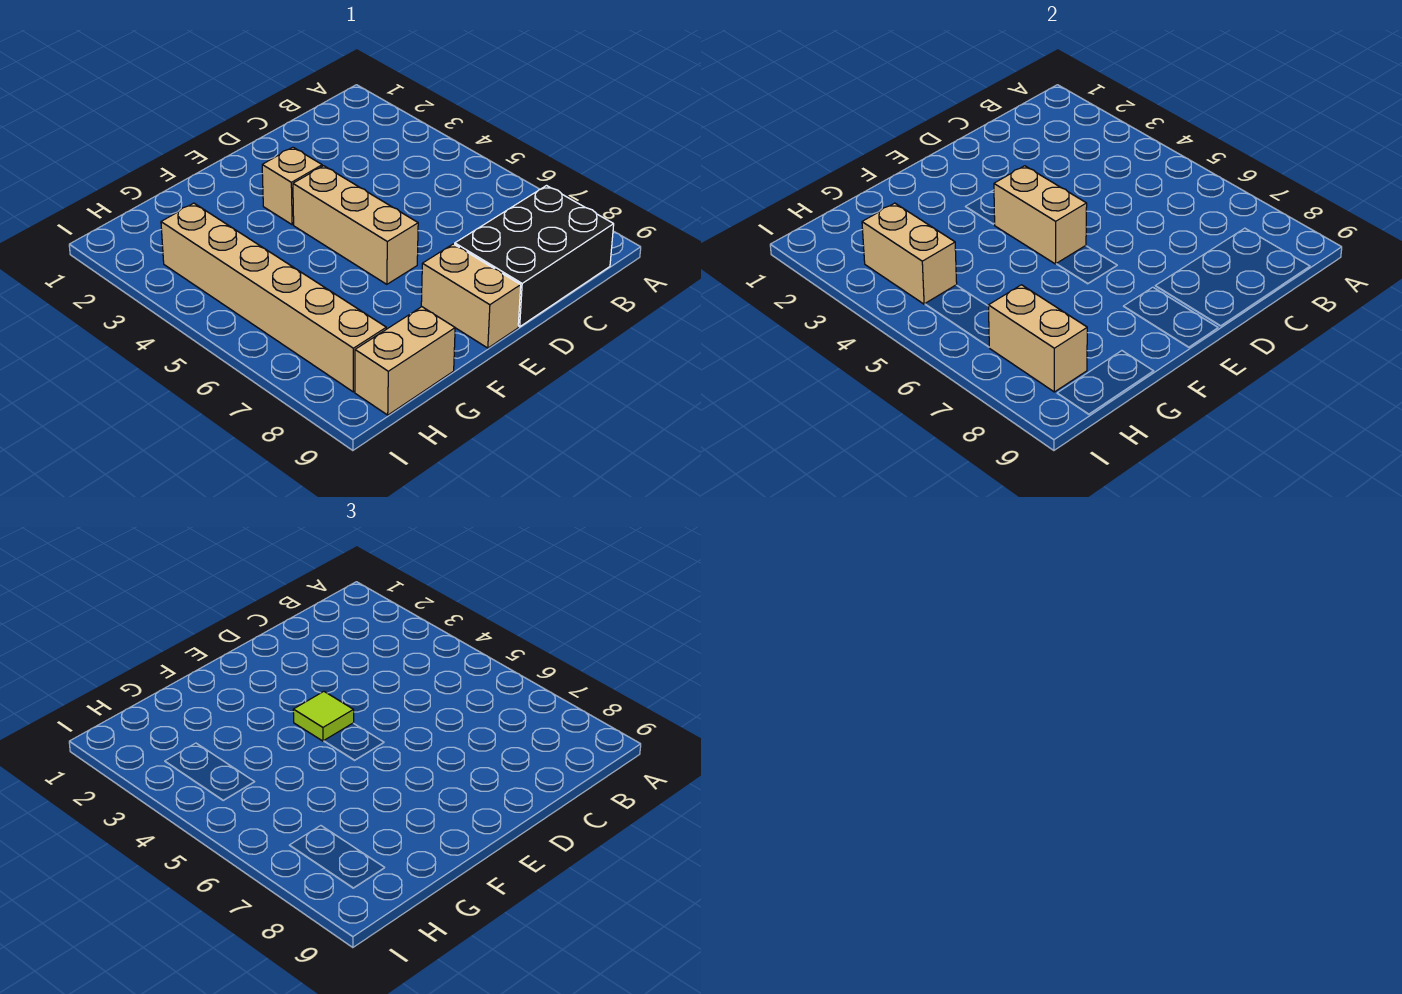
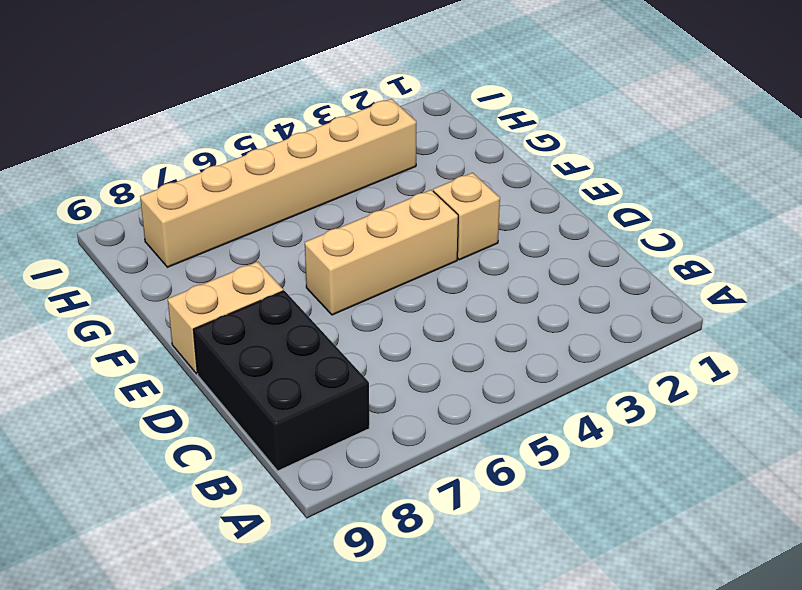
none -> tan 1x2 brick [355,307,455,415]
none -> tan 1x2 brick [994,166,1087,264]

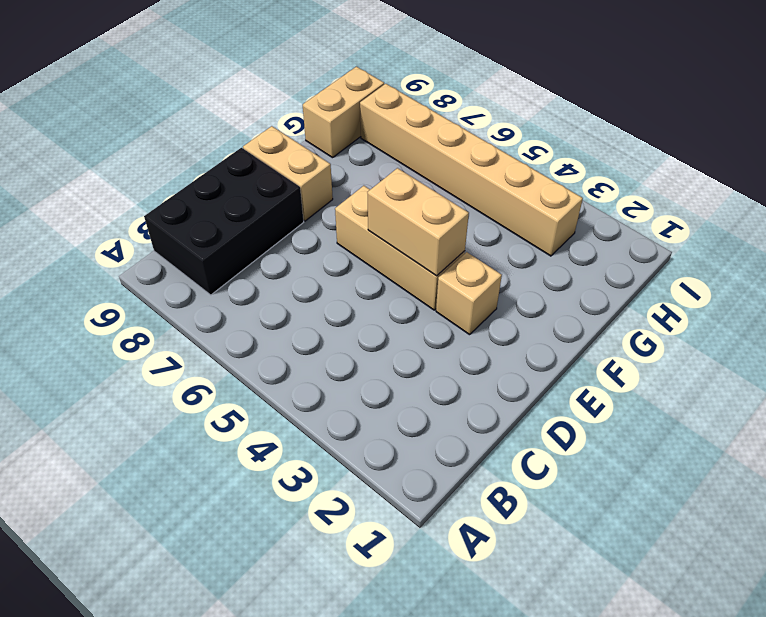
none -> tan 1x2 brick [862,203,957,304]
none -> tan 1x2 brick [988,285,1087,392]

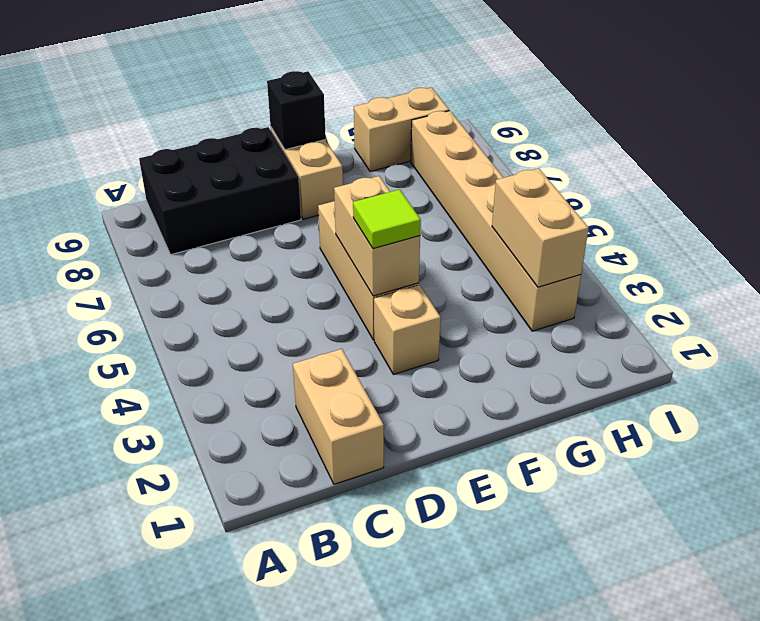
tan 1x2 brick [293,349,384,484] -> tan 1x2 brick moved to [988,285,1087,392]
black 1x1 brick [267,71,326,150] -> none

